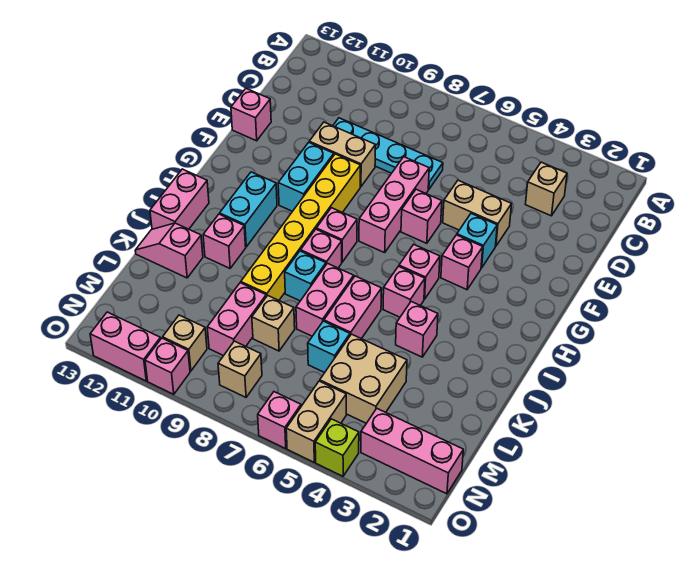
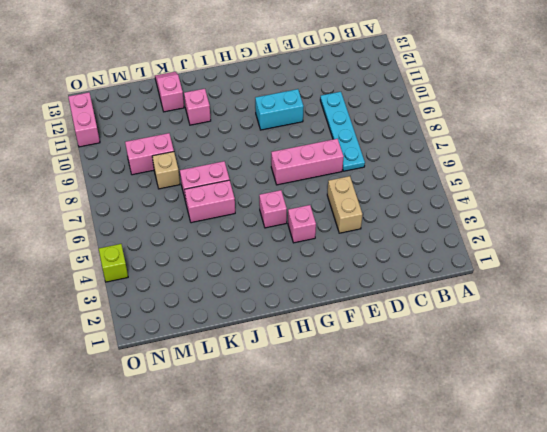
none -> tan 1x1 brick [525,162,567,216]
none -> tan 1x2 brick [309,122,375,187]
none -> pink 1x1 brick [231,89,271,141]
none -> cyan 1x1 brick [457,214,497,268]

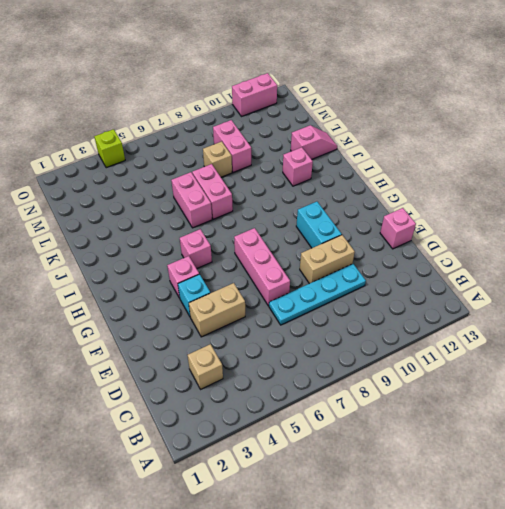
none -> pink 1x1 brick [401,189,442,243]
none -> yellow 1x6 brick [241,154,361,300]
none -> pink 1x1 brick [316,208,357,262]
none -> cyan 1x2 brick [220,172,277,247]

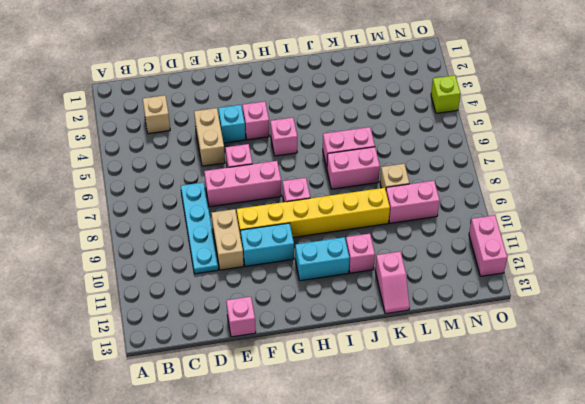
none -> pink 1x1 brick [383,266,425,317]
none -> pink 1x1 brick [301,229,342,268]
none -> pink 1x2 brick [150,169,209,229]
none -> pink 1x1 brick [396,302,438,357]

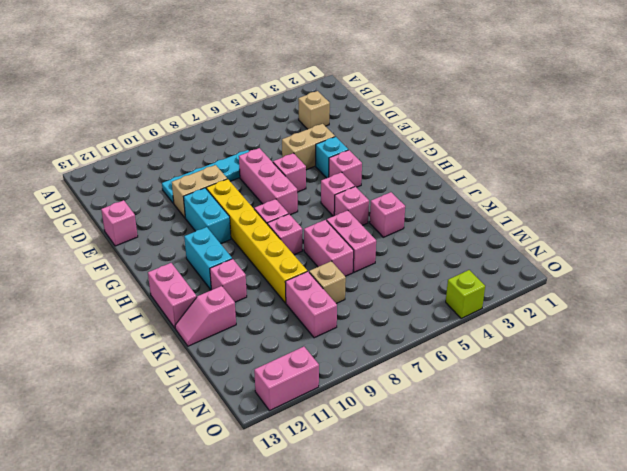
none -> cyan 1x1 brick [285,251,326,301]
none -> tan 2x2 brick [320,334,407,423]
none -> cyan 1x1 brick [308,321,350,373]
none -> pink 1x3 brick [361,409,463,494]

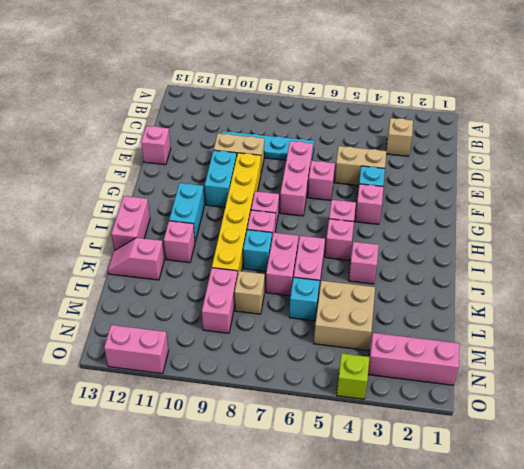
none -> tan 1x2 brick [286,381,346,462]
none -> tan 1x1 brick [218,341,262,397]
none -> tan 1x1 brick [163,315,207,371]
none -> pink 1x1 brick [258,392,301,449]

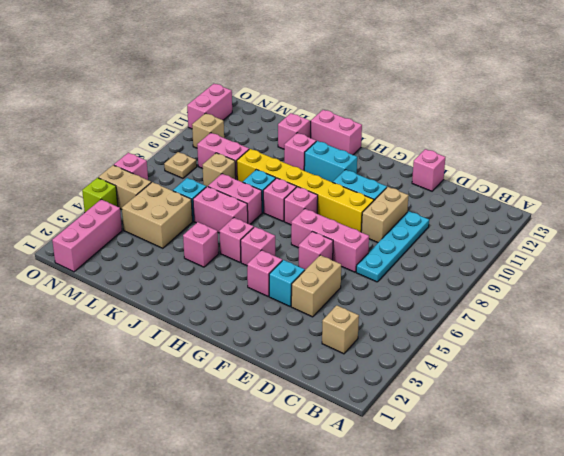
tan 1x1 plate [164,152,197,178] -> tan 1x1 brick [218,341,262,397]
none -> pink 1x1 brick [145,338,190,394]

